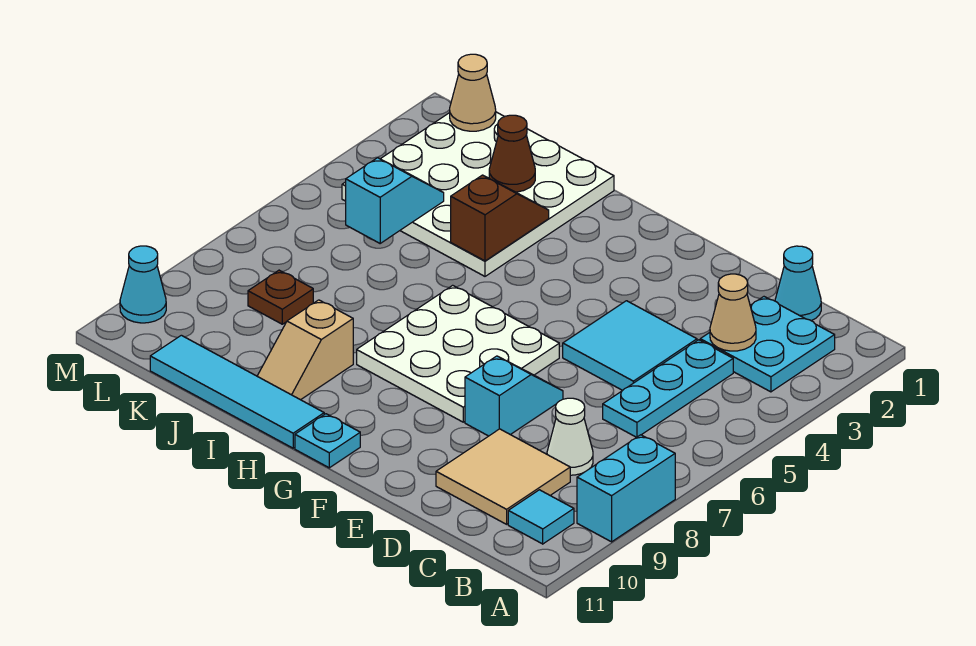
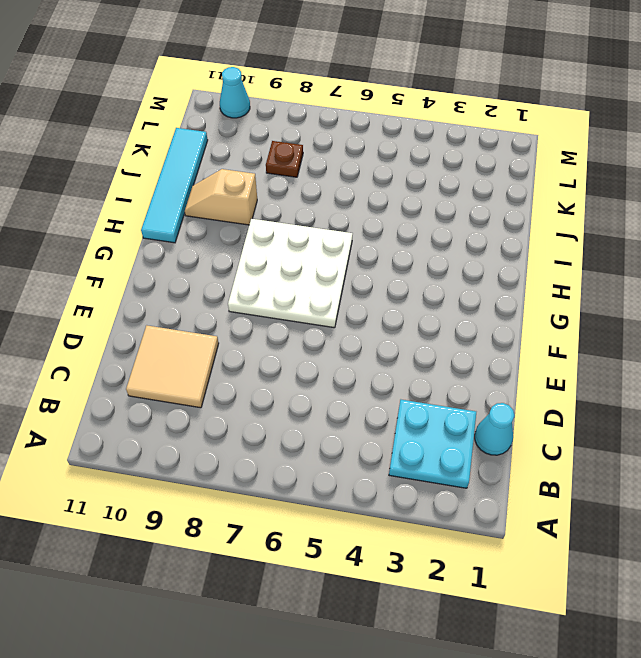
none -> cyan 1x2 brick [577,435,675,542]
none -> cyan 1x1 tile [508,490,574,544]
none -> cyan 1x3 plate [603,340,733,437]

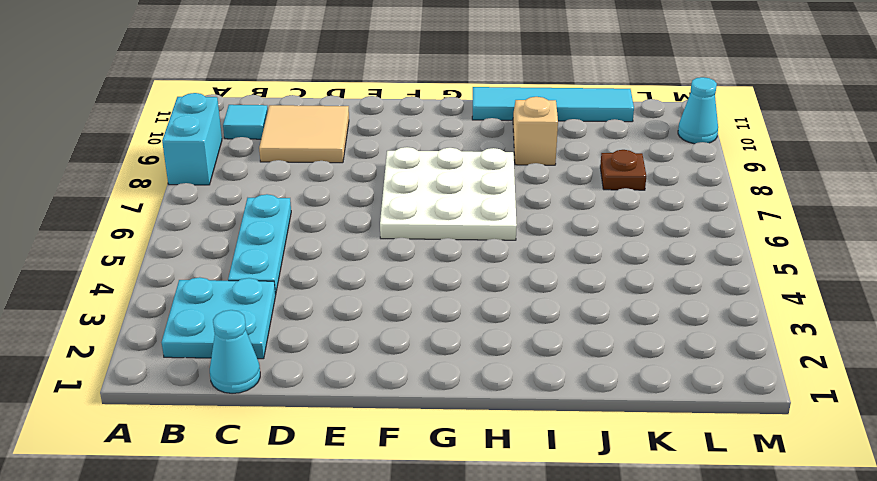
none -> white 1x1 cone [547,398,593,475]
none -> cyan 2x2 tile [563,301,697,390]
none -> cyan 1x2 slope [465,356,563,436]

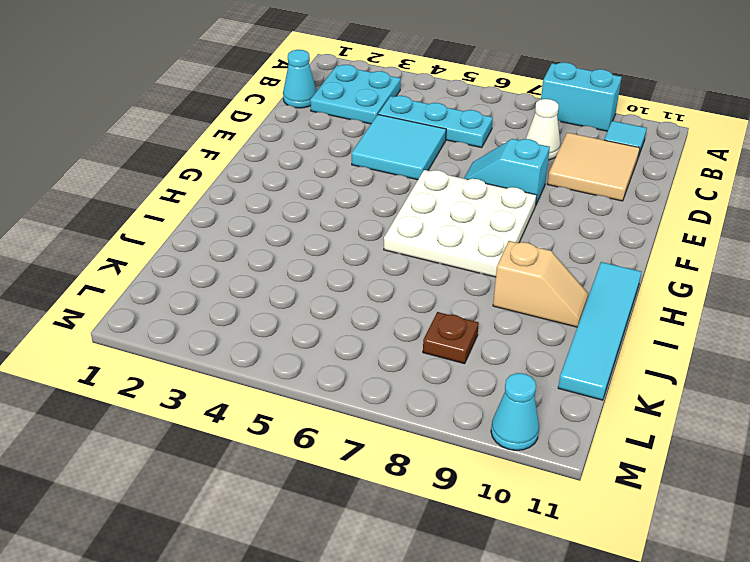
none -> cyan 1x1 plate [295,414,360,468]
none -> white 4x4 plate [342,112,614,276]
none -> tan 1x1 cone [710,274,756,351]

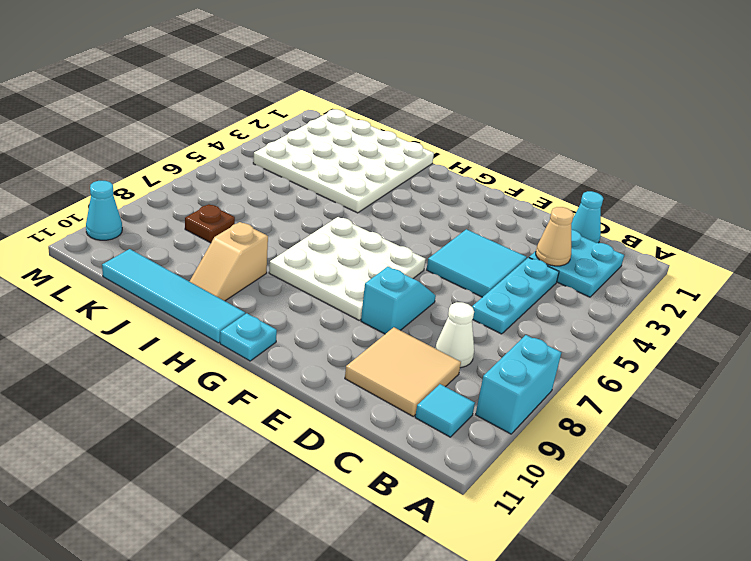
none -> brown 1x2 slope [451,175,549,261]
none -> brown 1x1 cone [489,115,535,192]
none -> cyan 1x2 slope [346,158,444,243]

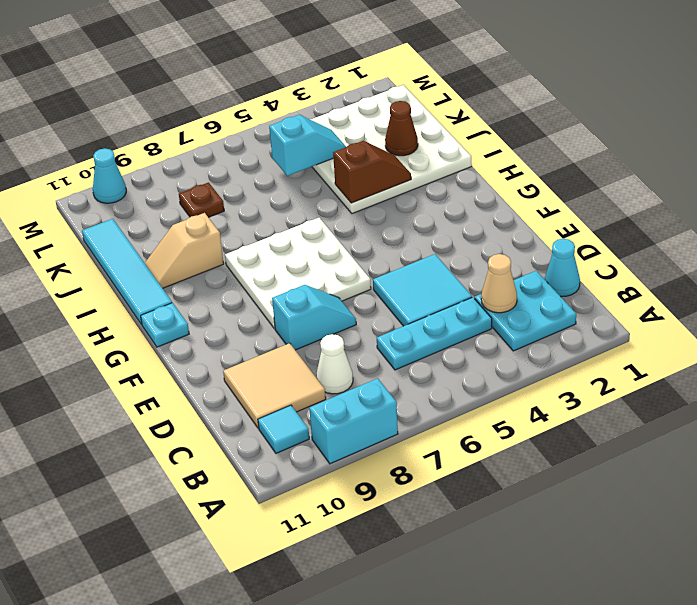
none -> tan 1x1 cone [450,54,496,131]

